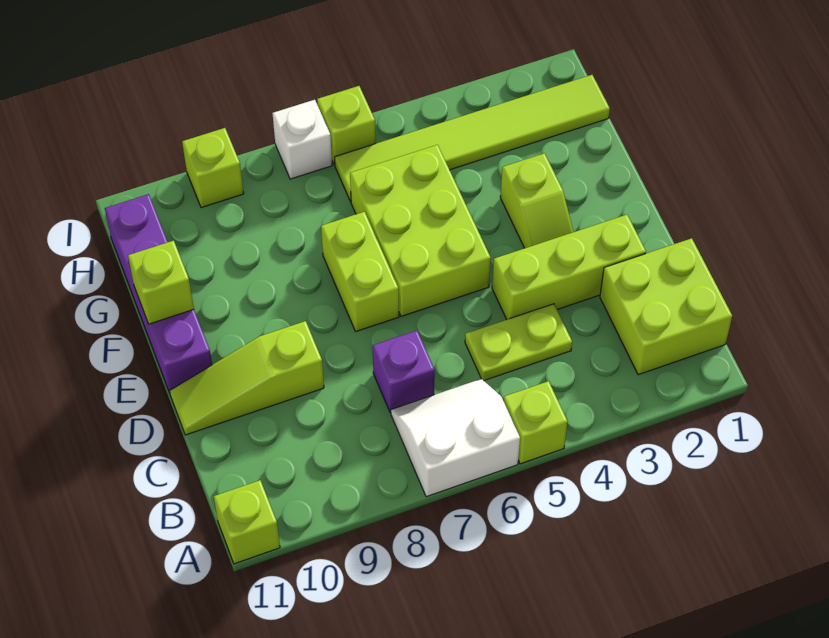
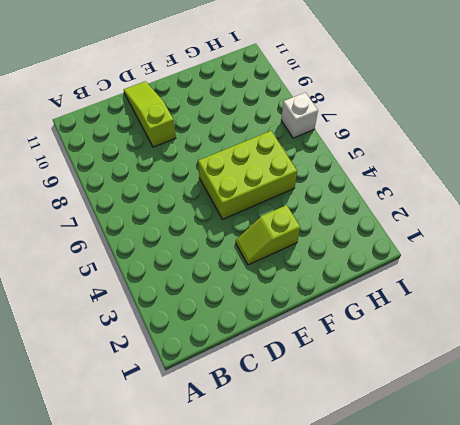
none -> lime 1x1 brick [504,381,568,464]
none -> white 2x2 slope [391,379,520,497]
none -> lime 1x1 brick [214,480,280,564]

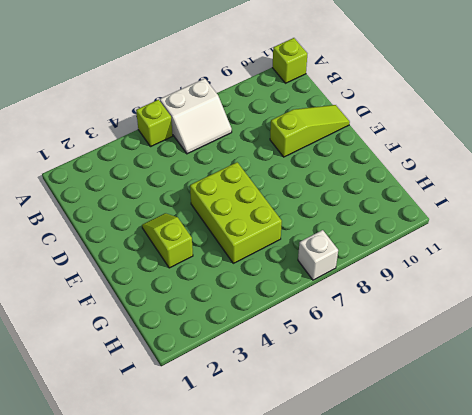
none -> lime 2x2 brick [600,238,732,375]
none -> lime 1x2 plate [465,304,572,381]
none -> purple 1x1 brick [373,331,435,413]

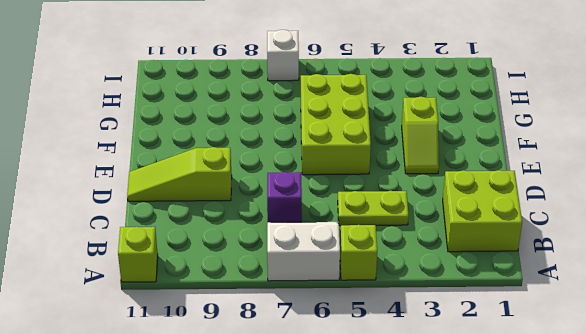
none -> lime 1x3 brick [492,215,646,319]
none -> lime 1x2 brick [321,212,399,331]
none -> purple 1x4 brick [105,194,212,393]

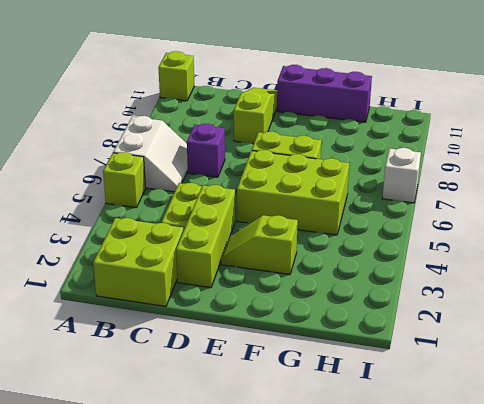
purple 1x3 brick [277,65,372,122] -> purple 1x4 brick [105,194,212,393]
none -> lime 1x6 tile [335,75,610,202]
none -> lime 1x1 brick [317,86,376,165]
none -> lime 1x1 brick [182,128,244,208]

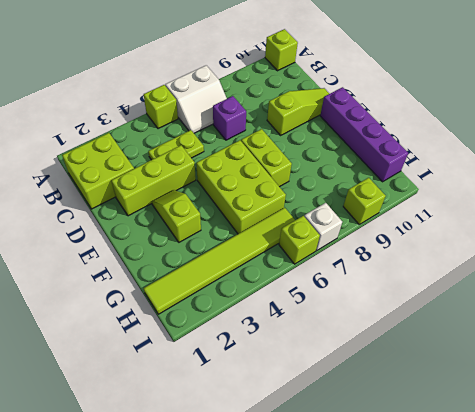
none -> lime 1x1 brick [128,241,194,324]

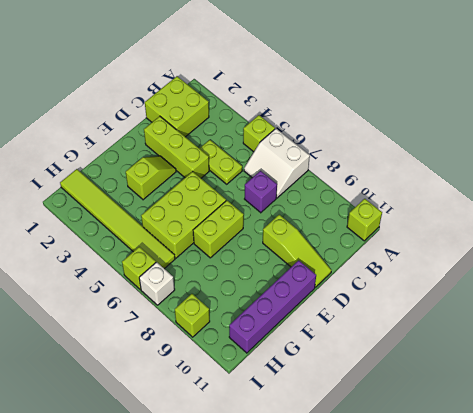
none -> lime 1x1 brick [128,241,194,324]

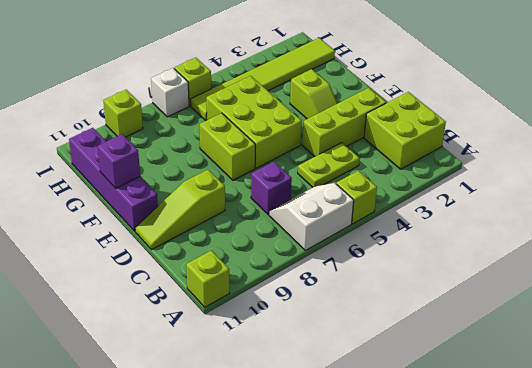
purple 1x1 brick [97,134,140,188] -> lime 1x1 brick [128,241,194,324]

